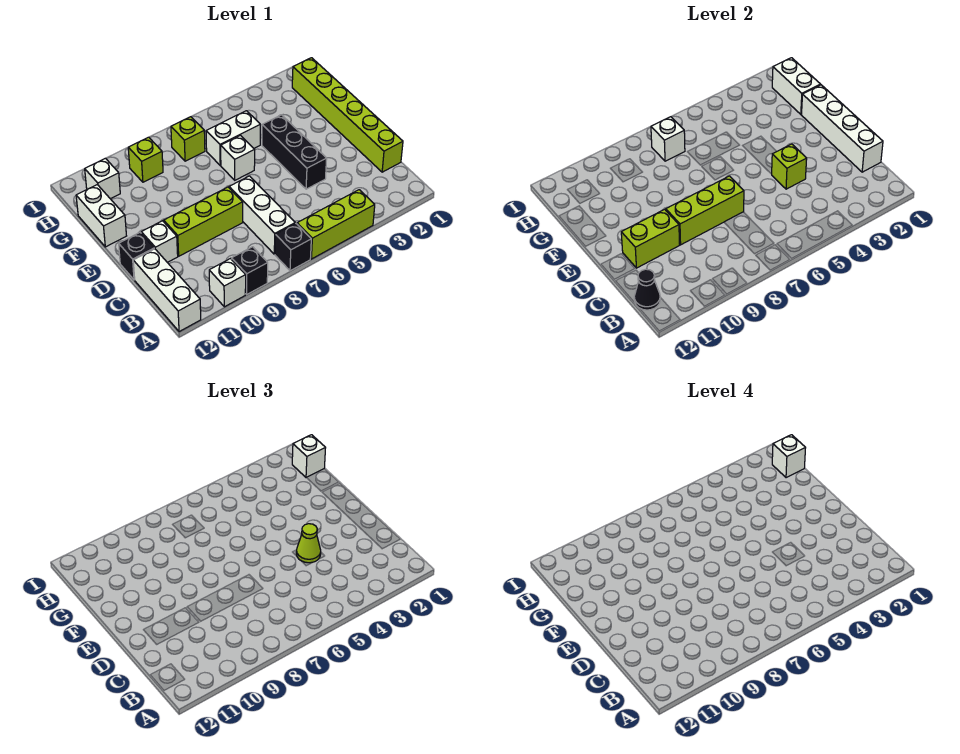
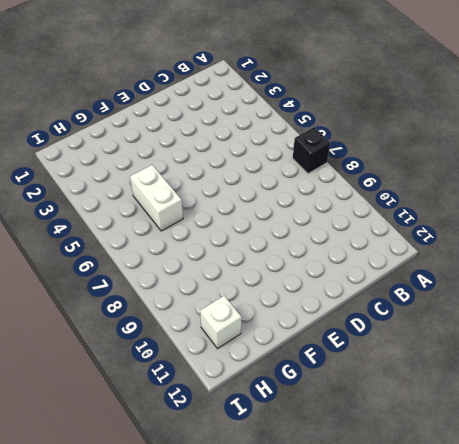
none -> lime 1x3 brick [297,190,375,259]
none -> black 1x1 brick [232,247,268,294]
none -> white 1x1 brick [209,259,246,307]

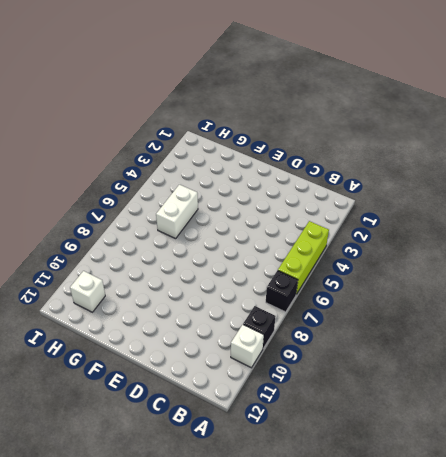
none -> white 1x3 brick [133,249,201,332]
none -> white 1x3 brick [229,176,295,254]
none -> lime 1x6 brick [292,58,403,172]

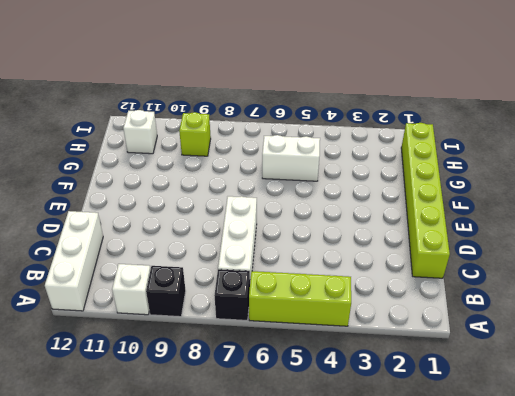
none -> black 1x3 brick [262,115,327,189]
none -> lime 1x3 brick [164,187,243,256]
none -> white 1x1 brick [141,221,178,262]

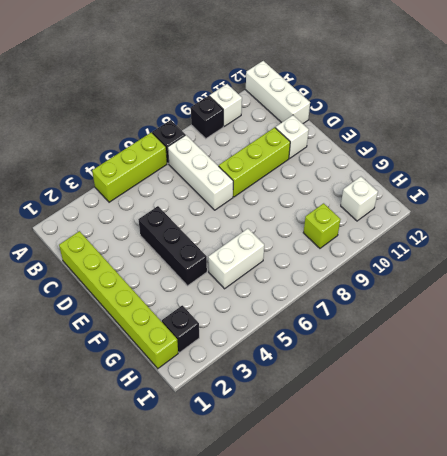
black 1x1 brick [162,305,199,353] -> black 1x1 brick moved to [119,233,154,280]
none -> white 1x1 brick [221,135,255,180]
none -> white 1x2 brick [76,185,126,247]
none -> lime 1x1 brick [171,117,205,161]

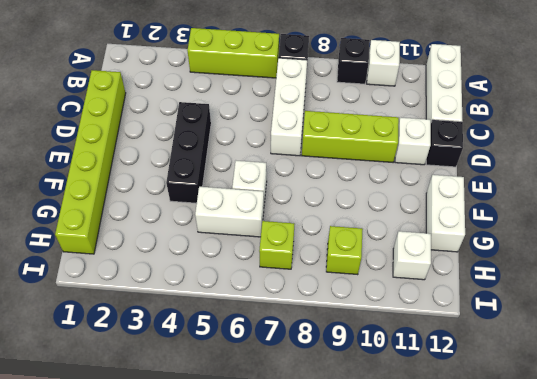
none -> black 1x1 cone [634,269,660,310]
none -> white 1x4 brick [801,85,883,172]
none -> lime 1x1 brick [772,144,807,189]

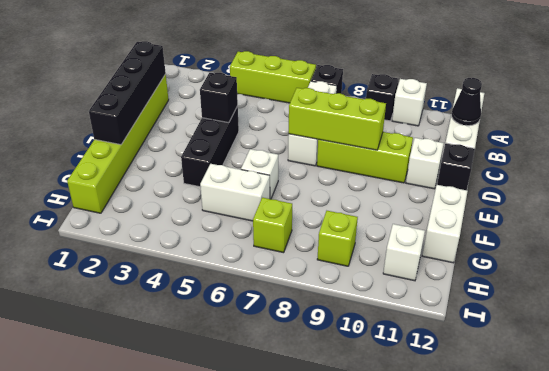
black 1x4 brick [89,41,166,145] -> white 1x4 brick [801,85,883,172]
black 1x1 brick [200,73,238,123] -> lime 1x1 brick [772,144,807,189]
none -> lime 1x2 brick [621,209,680,268]
none -> white 1x2 brick [772,58,821,114]
none -> white 1x1 brick [651,117,685,161]

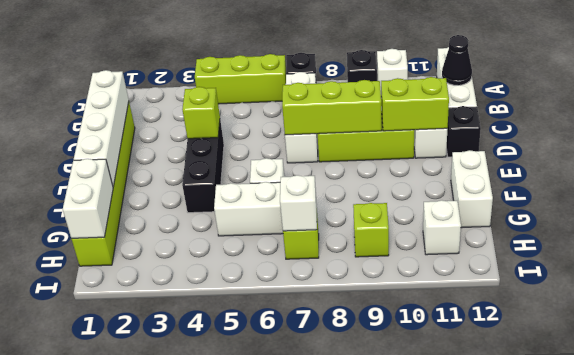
none -> lime 1x1 cone [296,524,321,563]
none -> white 1x1 brick [292,435,325,478]
none -> white 1x1 brick [772,435,805,478]

